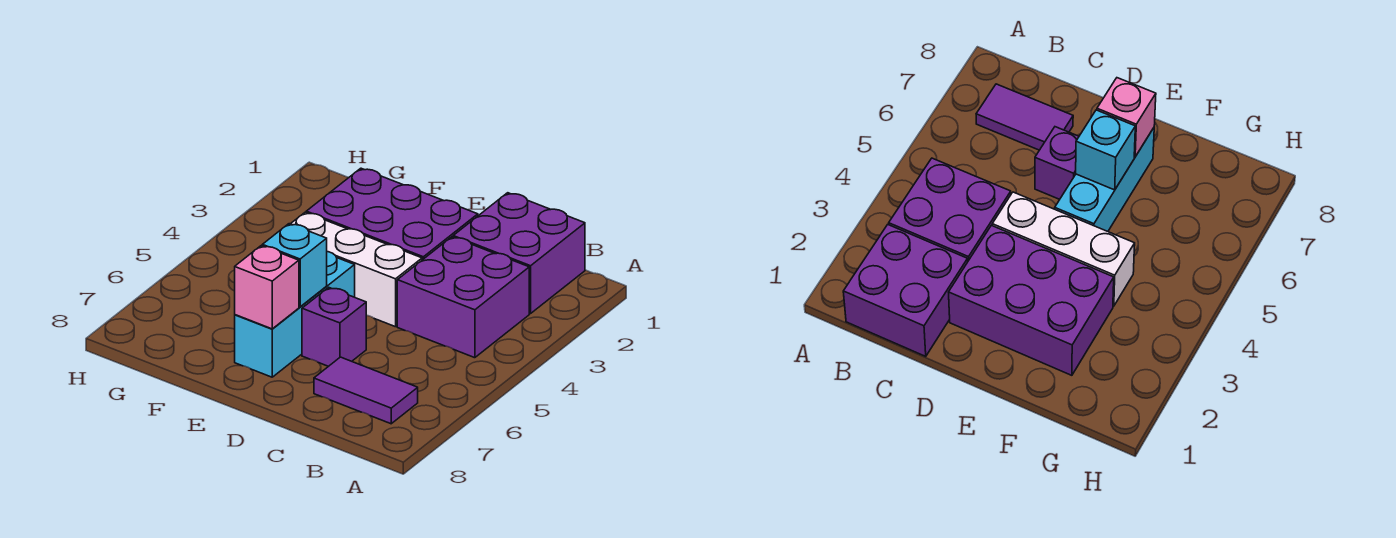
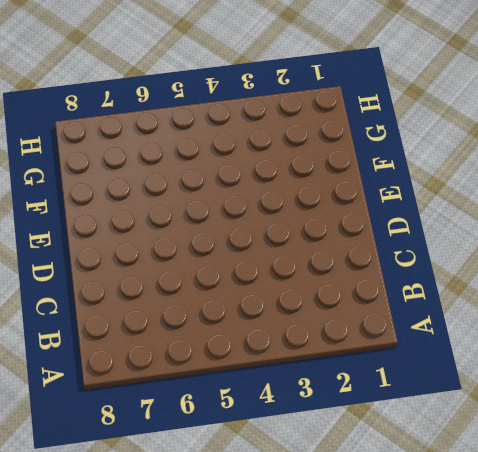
none -> purple 2x2 brick [453,193,585,314]
none -> purple 2x2 brick [397,237,529,358]

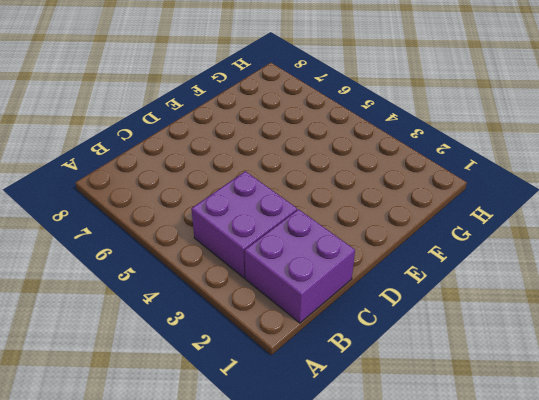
none -> purple 1x2 tile [314,357,418,424]
none -> purple 2x3 brick [306,168,478,260]

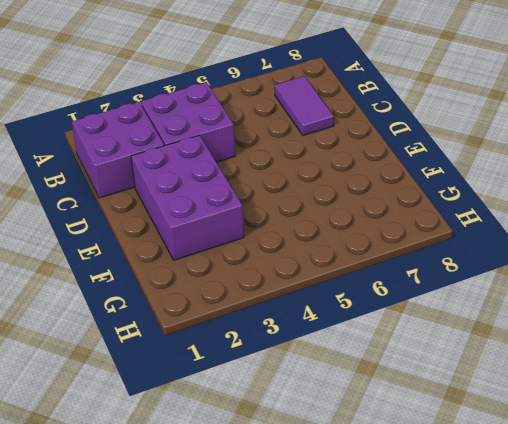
none -> white 1x3 brick [291,212,422,327]
none -> purple 1x1 brick [302,287,366,366]

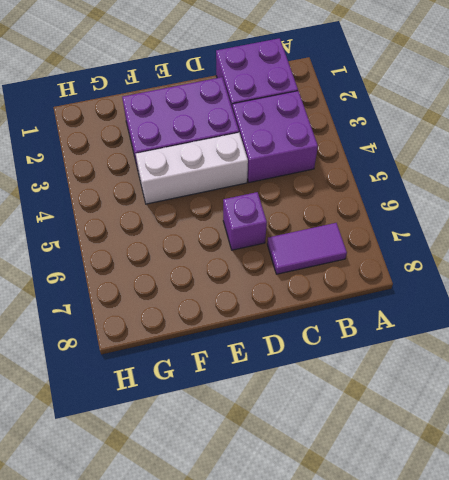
none -> cyan 1x3 brick [235,252,355,377]
none -> cyan 1x1 brick [262,224,327,307]

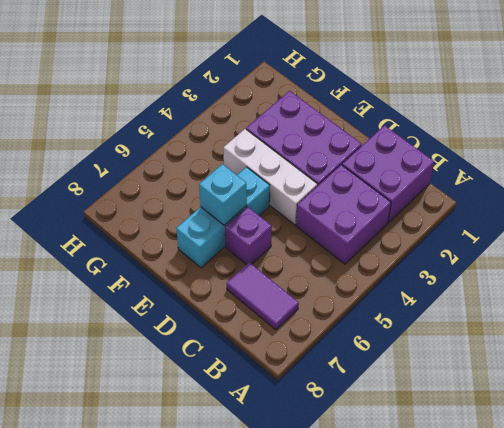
none -> pink 1x1 brick [235,246,299,329]

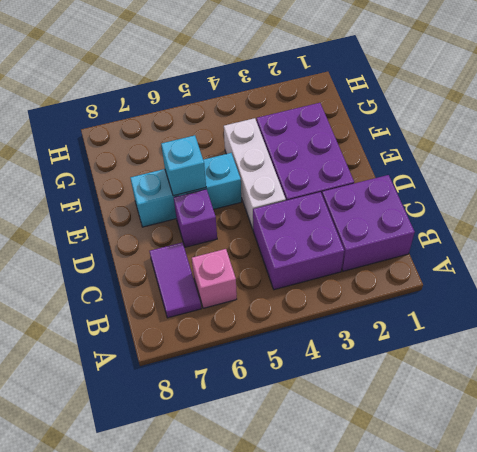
pink 1x1 brick [192,249,237,308] -> pink 1x1 brick moved to [235,246,299,329]

